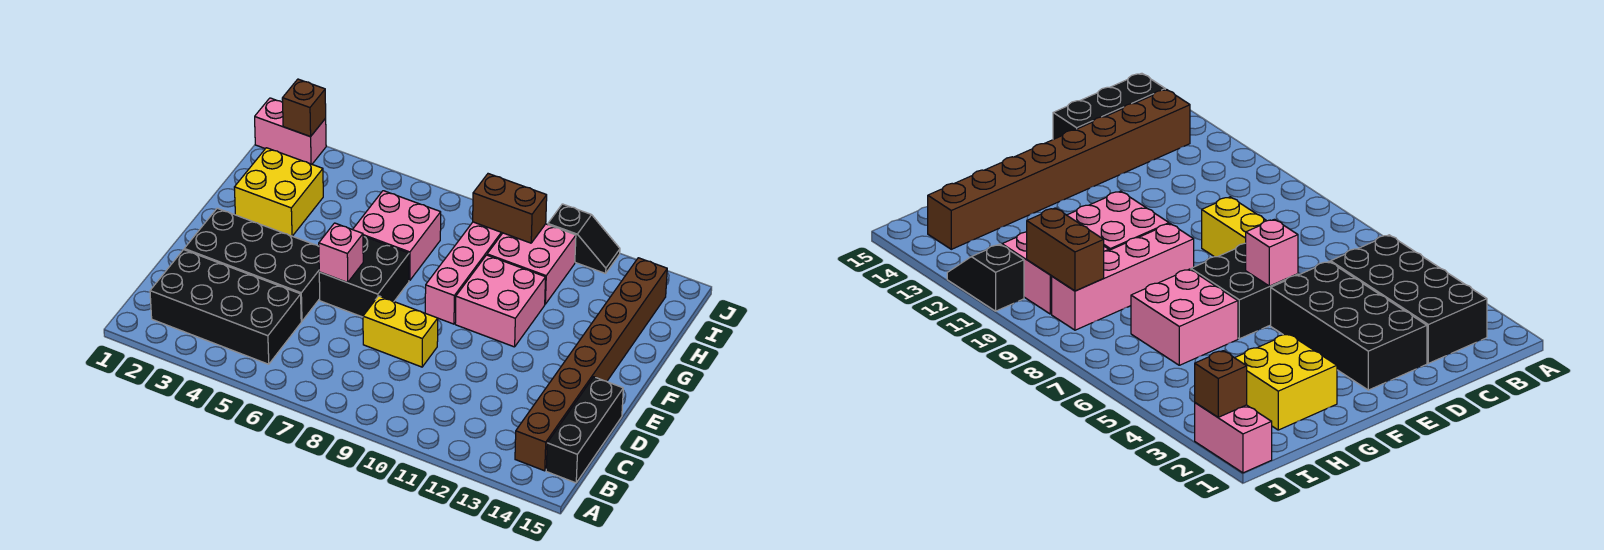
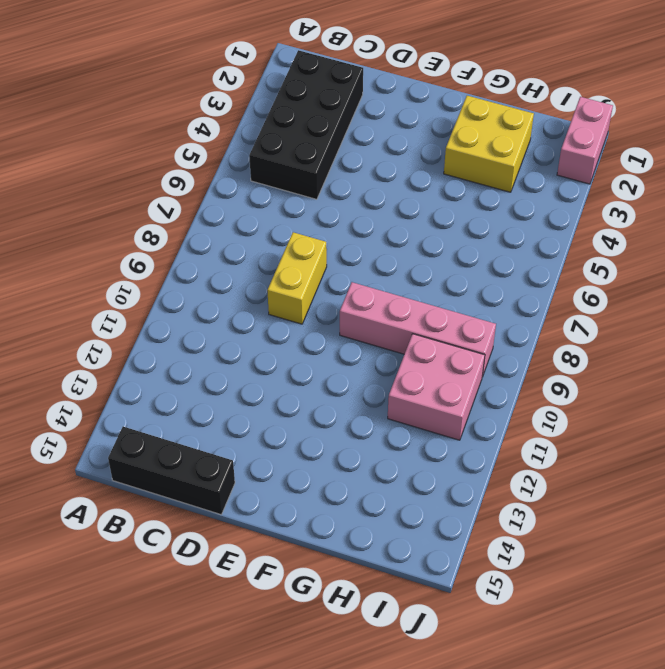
none -> brown 1x8 brick [515,258,667,471]
none -> black 2x4 brick [184,208,320,321]
none -> black 2x2 brick [319,236,409,317]

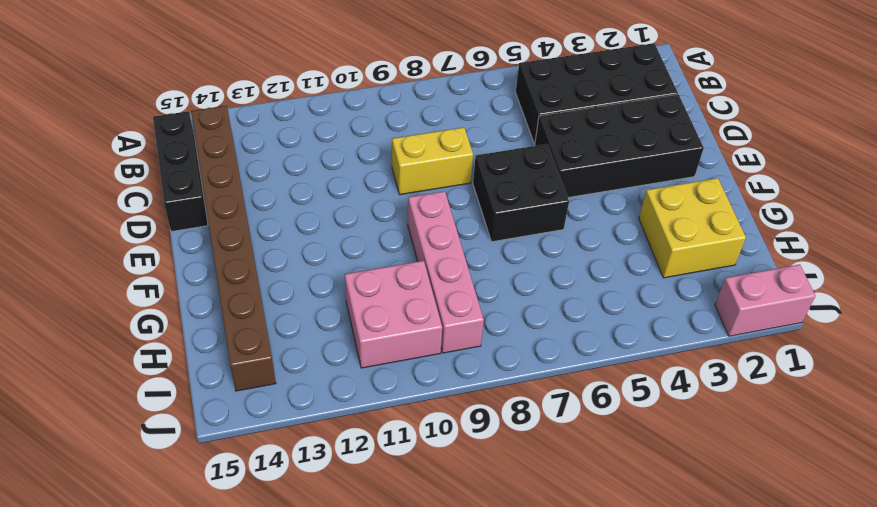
none -> pink 2x2 brick [455,255,546,347]
none -> pink 2x2 brick [353,191,441,281]
none -> black 1x2 slope [548,204,620,273]

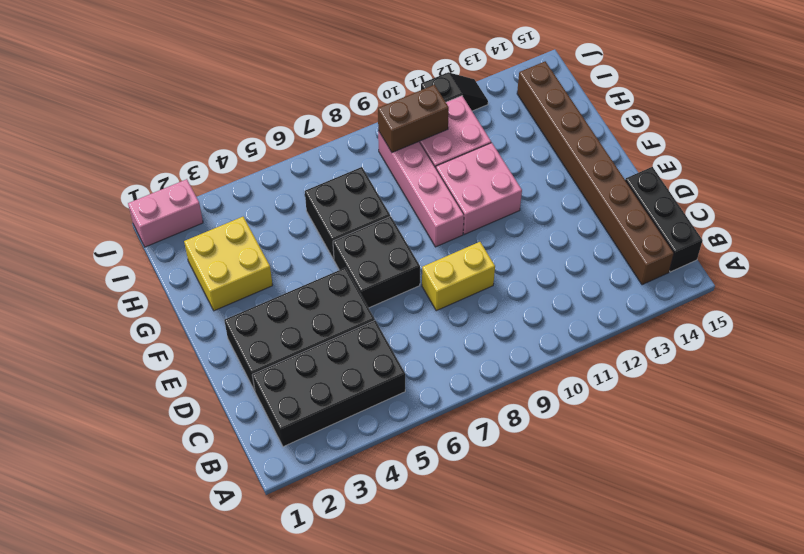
black 2x2 brick [305,167,390,259] -> pink 2x2 brick [353,191,441,281]
none -> pink 1x1 brick [319,223,363,283]
none -> brown 1x1 brick [282,79,326,137]

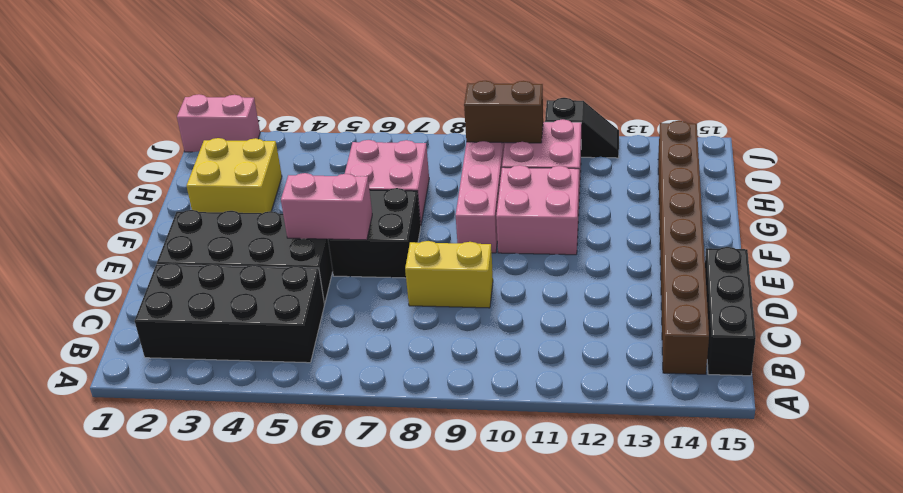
pink 1x2 brick [281,173,372,240] -> pink 1x1 brick [319,223,363,283]
none -> brown 1x1 brick [282,79,326,137]

